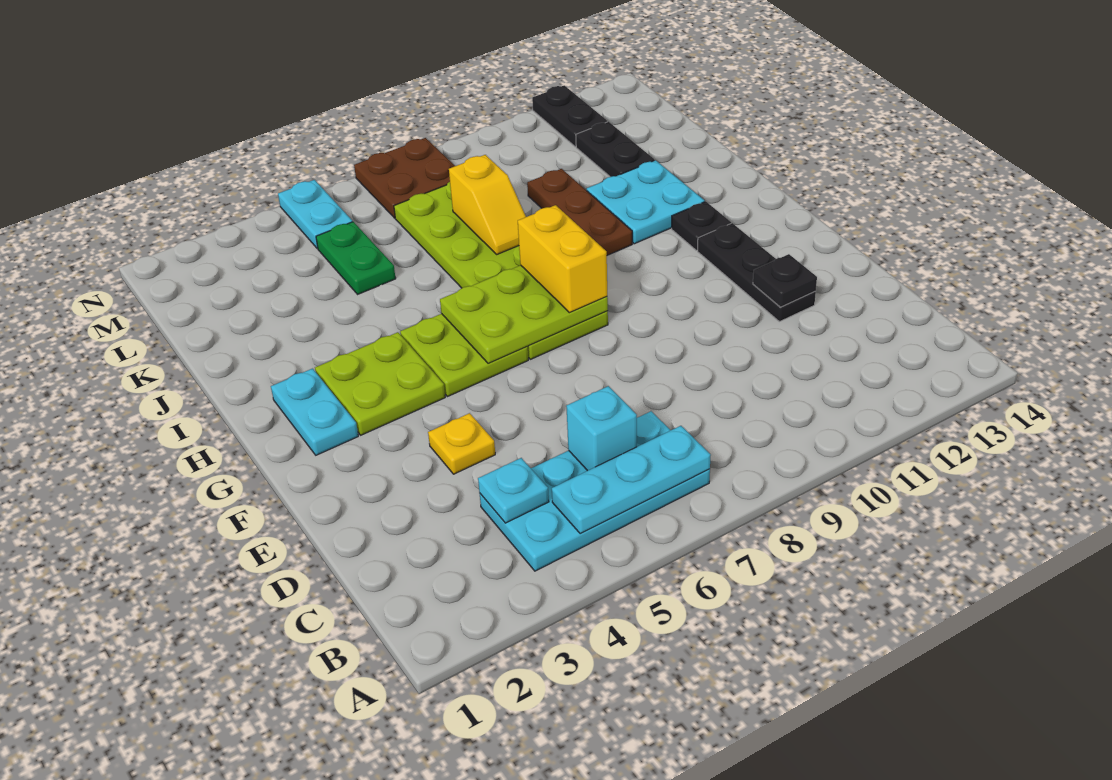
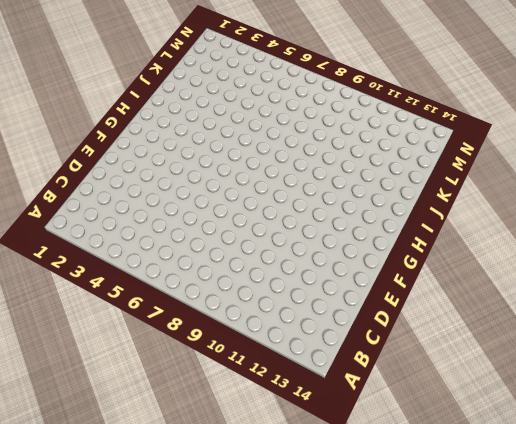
none -> cyan 2x4 plate [480,411,710,571]
none -> yellow 1x1 plate [428,413,495,474]
none -> black 1x3 plate [698,223,816,322]

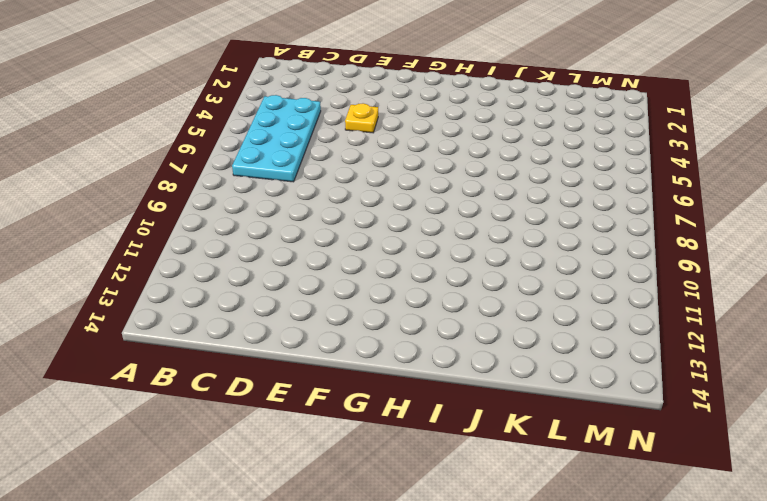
none -> black 1x3 plate [698,223,816,322]
none -> cyan 1x2 plate [271,369,358,455]
none -> lime 2x2 plate [315,332,445,435]

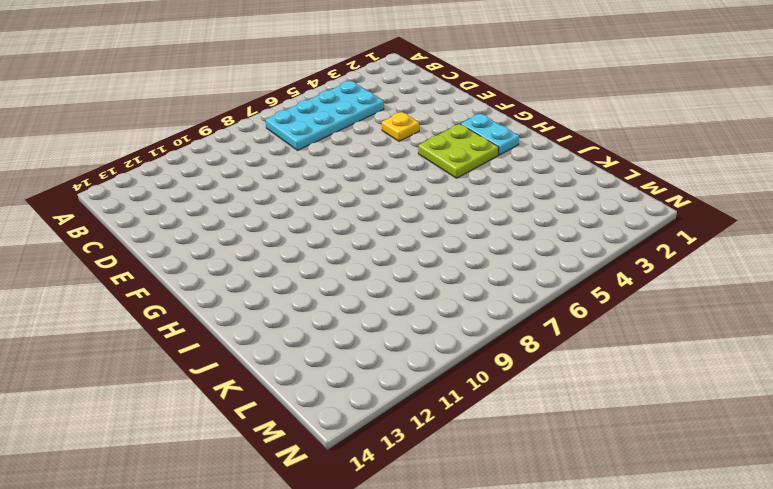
none -> black 1x3 plate [698,223,816,322]
none -> lime 2x2 plate [400,314,528,397]
none -> lime 2x6 plate [394,182,608,359]

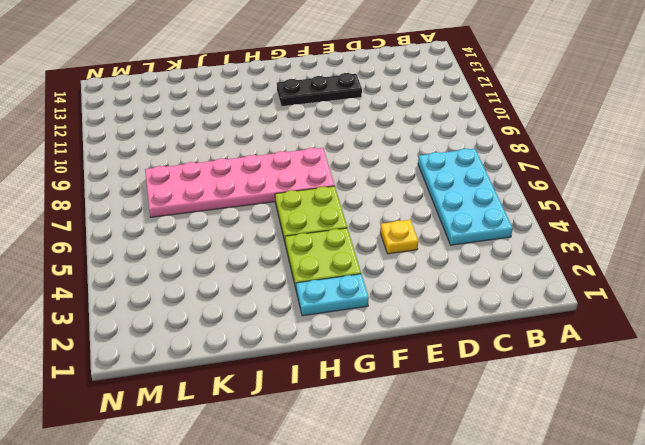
pink 2x6 plate [145,148,335,217] -> lime 2x6 plate [394,182,608,359]
none -> black 1x1 plate [672,201,731,250]
none -> brown 1x3 plate [527,169,632,255]
none -> cyan 2x2 plate [587,160,705,244]

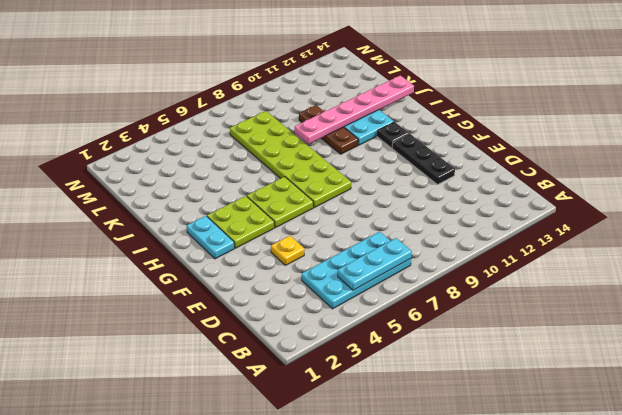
pink 1x6 plate [295,75,414,144] -> none
none -> green 1x2 plate [316,222,396,294]
none -> black 1x2 plate [576,122,654,177]
none -> cyan 1x2 plate [278,180,353,249]

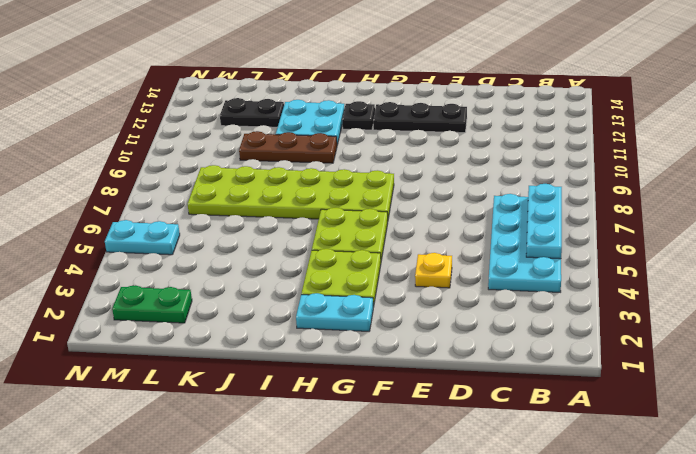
green 1x2 plate [112,285,192,323] -> green 1x2 plate moved to [316,222,396,294]
none -> brown 2x2 plate [354,138,455,218]
none -> black 1x2 plate [532,85,607,147]
none -> cyan 1x1 plate [478,458,549,523]

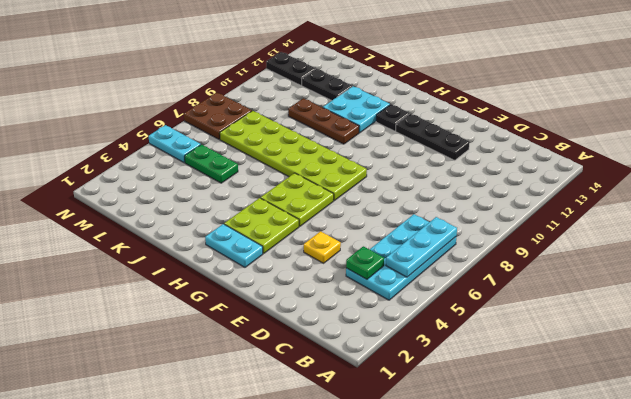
green 1x1 plate [346,246,384,279] -> cyan 1x1 plate [478,458,549,523]
none -> cyan 1x1 brick [566,386,637,471]
none -> black 1x1 plate [753,254,817,307]
none -> lime 2x3 plate [440,265,608,363]

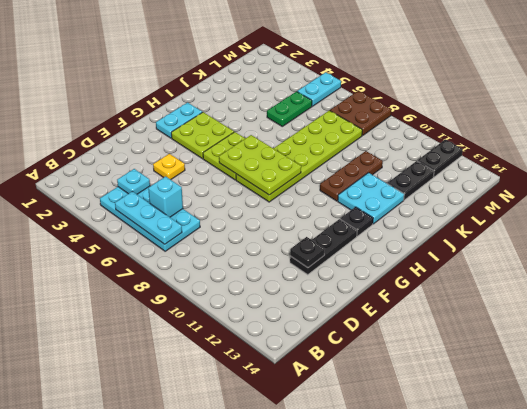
none -> yellow 1x2 slope [449,155,526,254]
none -> yellow 1x2 brick [518,205,607,313]

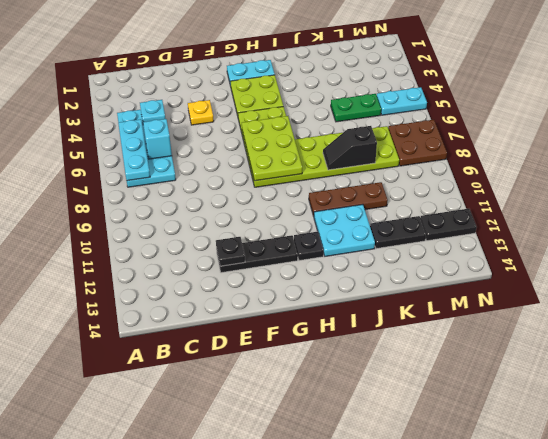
black 1x2 slope [323,126,377,170] -> yellow 1x2 slope [449,155,526,254]
none -> yellow 1x2 brick [518,205,607,313]

